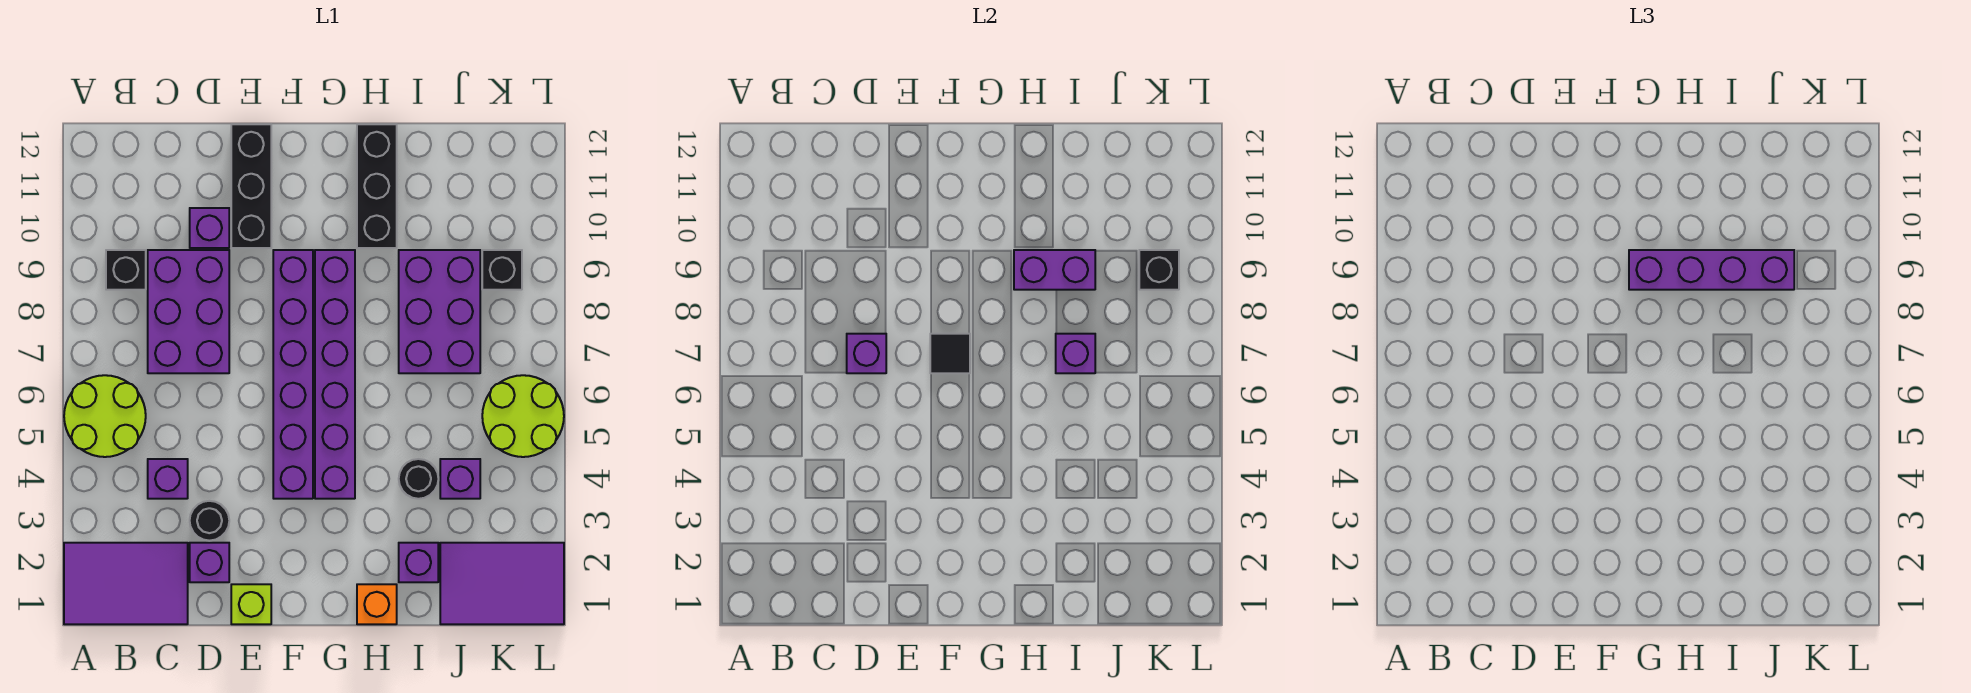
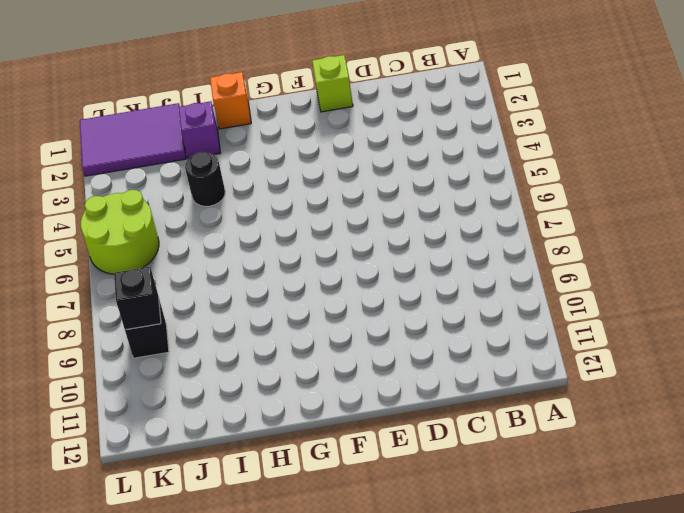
none -> purple 2x3 tile [64,543,188,624]
none -> lime 2x2 round brick [64,375,146,457]
none -> black 1x1 brick [106,250,146,290]

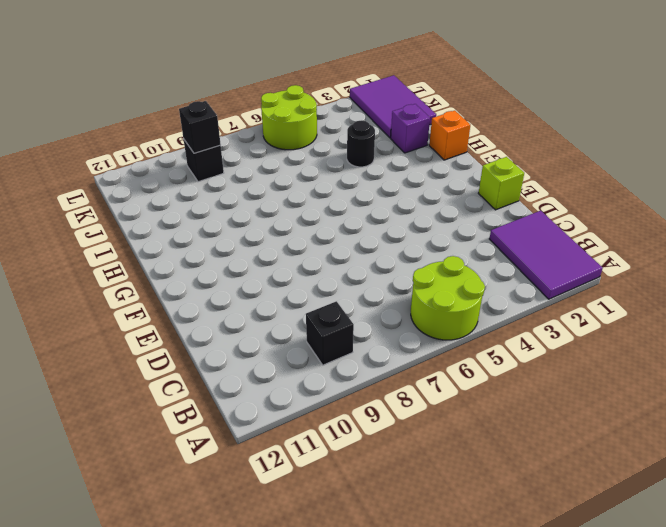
none -> purple 1x1 brick [148,459,188,499]
none -> purple 2x3 brick [148,250,229,373]
none -> purple 1x1 brick [190,543,229,582]

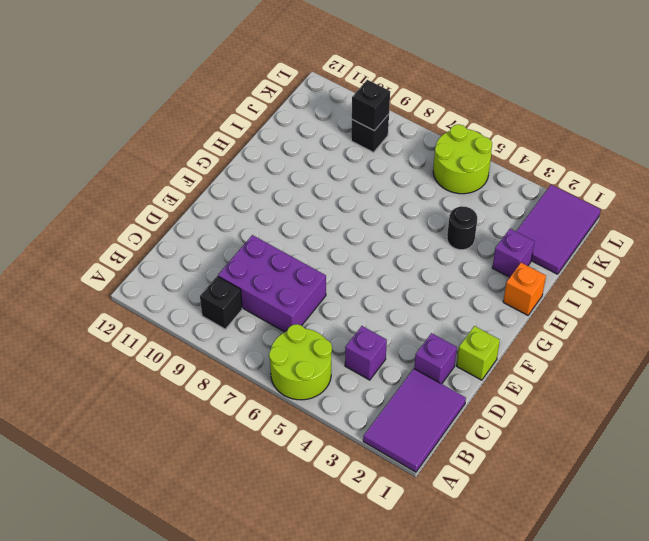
none -> black 1x1 round brick [190,501,229,541]
none -> purple 1x1 brick [190,208,229,248]
none -> black 1x3 brick [231,124,271,248]

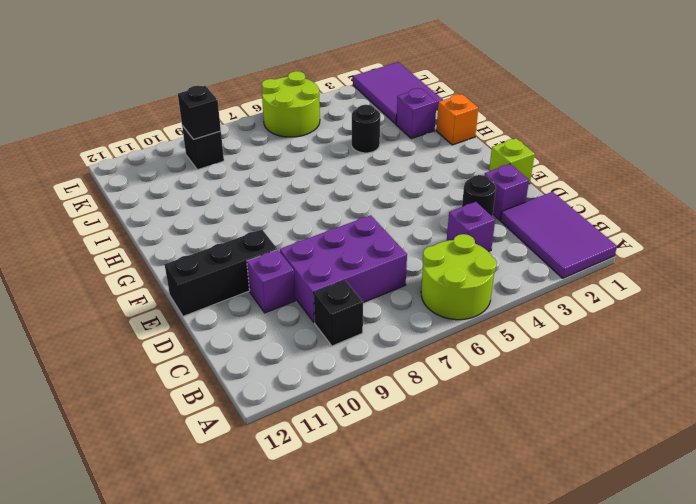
none -> purple 1x6 brick [273,250,313,499]
none -> purple 1x6 brick [315,250,355,499]
none -> black 1x3 brick [357,124,397,248]

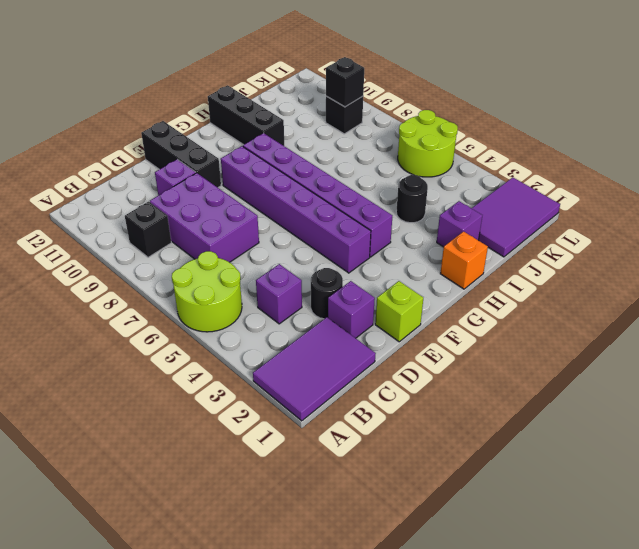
none -> purple 2x3 brick [399,250,480,373]
none -> purple 1x1 brick [440,459,480,499]
none -> purple 1x1 brick [847,334,886,373]

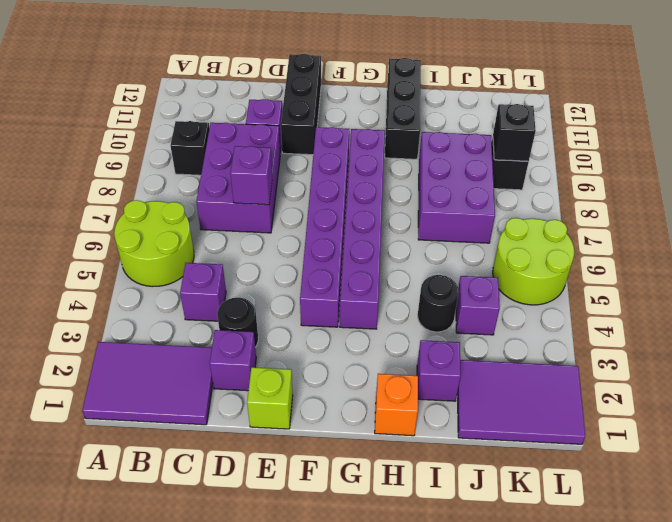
none -> black 1x1 tile [930,334,970,373]
none -> purple 1x2 brick [1014,250,1095,290]
none -> purple 1x1 brick [1056,334,1095,373]

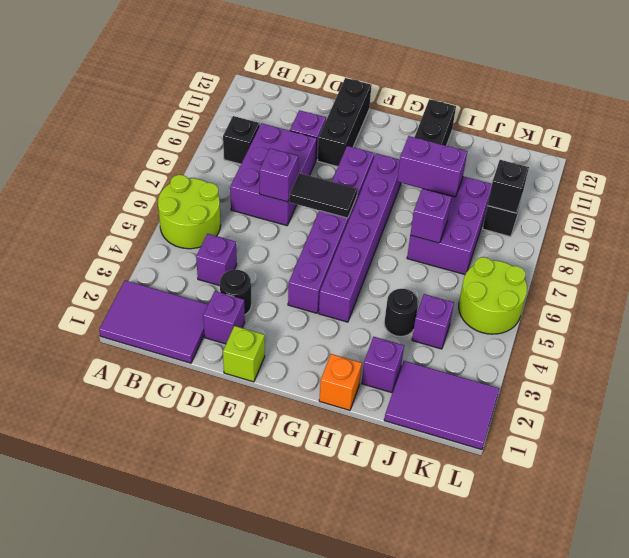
black 1x2 tile [289,173,357,218] -> black 1x1 tile [930,334,970,373]
none -> purple 1x4 brick [1629,250,1794,290]

